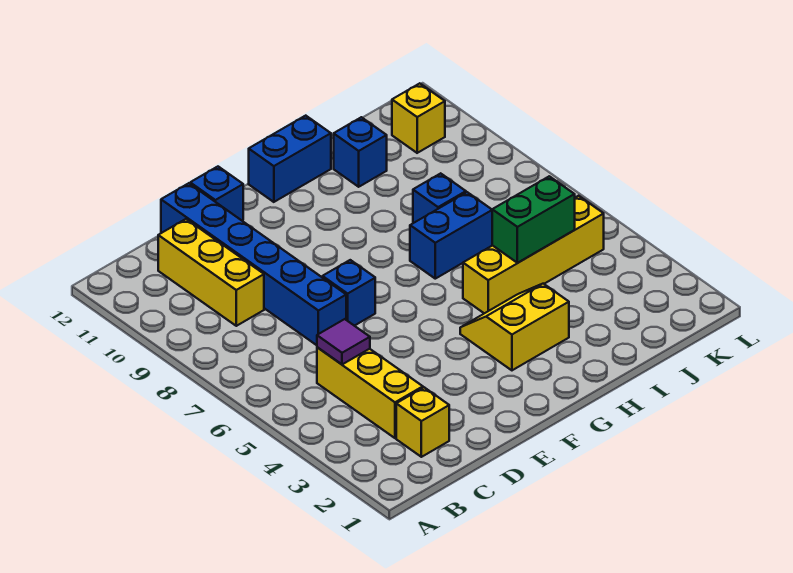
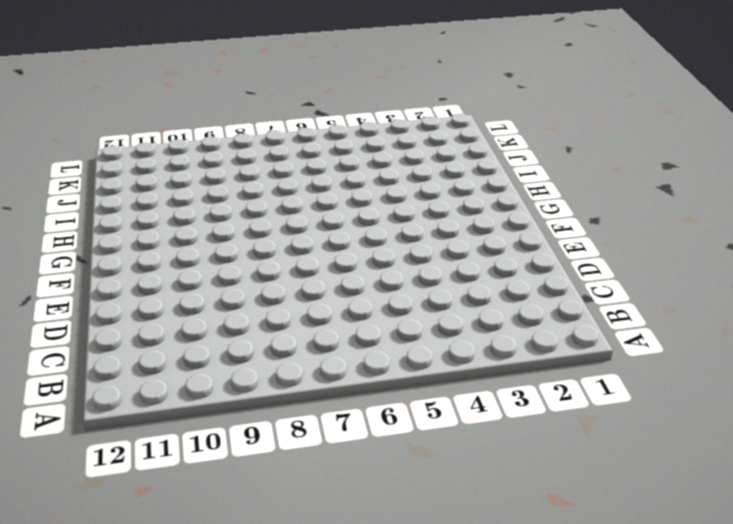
none -> yellow 1x1 brick [396,387,449,457]
none -> yellow 1x3 brick [317,347,423,438]
none -> yellow 1x3 brick [158,219,264,326]

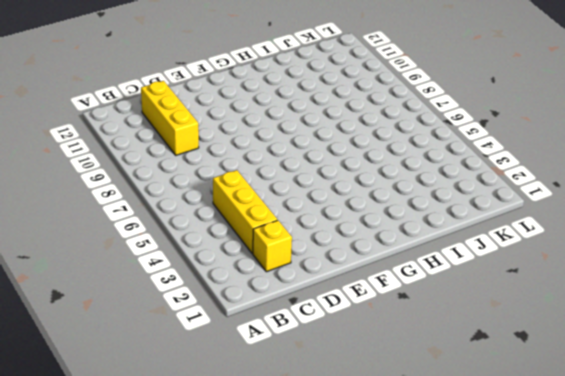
none -> blue 1x6 brick [161,183,346,345]
none -> blue 1x1 brick [322,260,375,326]
none -> blue 1x1 brick [190,167,243,220]

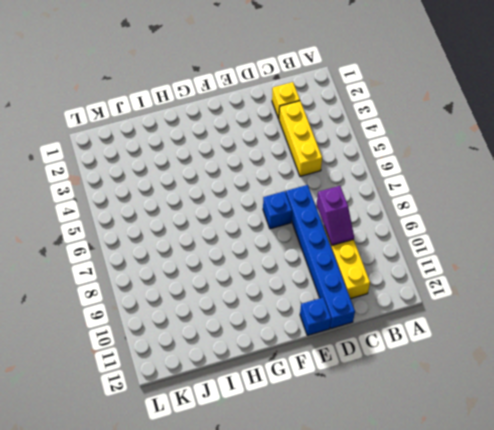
purple 1x2 slope [317,186,354,245] -> none
none -> yellow 2x2 slope [460,284,569,370]
none -> blue 1x2 brick [249,116,331,202]
none -> yellow 1x4 brick [463,196,604,313]

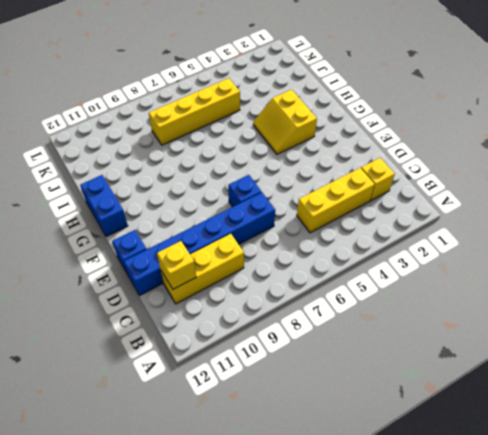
yellow 1x1 brick [157,241,196,289] -> yellow 1x1 brick moved to [392,83,445,153]
yellow 1x4 brick [149,78,240,145] -> yellow 1x4 brick turned to [463,196,604,313]
none -> blue 1x2 brick [410,192,492,279]
none -> blue 1x1 brick [413,173,466,223]
none -> blue 1x1 brick [334,117,387,187]

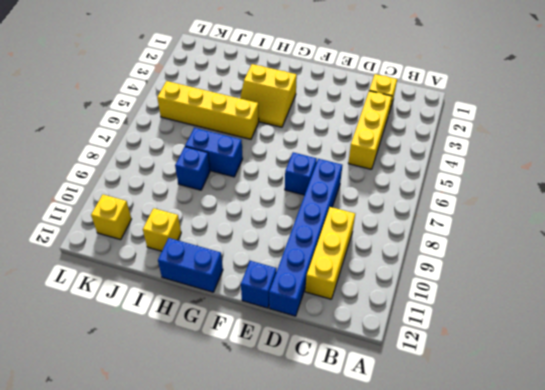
yellow 1x1 brick [143,208,181,251] -> blue 1x1 brick [334,117,387,187]
none -> purple 1x1 tile [317,319,370,364]
none -> green 1x2 brick [492,176,575,263]

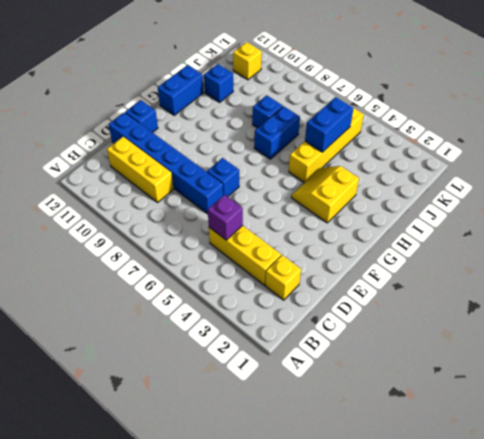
purple 1x1 brick [208,195,243,240] -> purple 1x1 tile [317,319,370,364]
blue 1x2 brick [305,97,353,152] -> green 1x2 brick [492,176,575,263]

